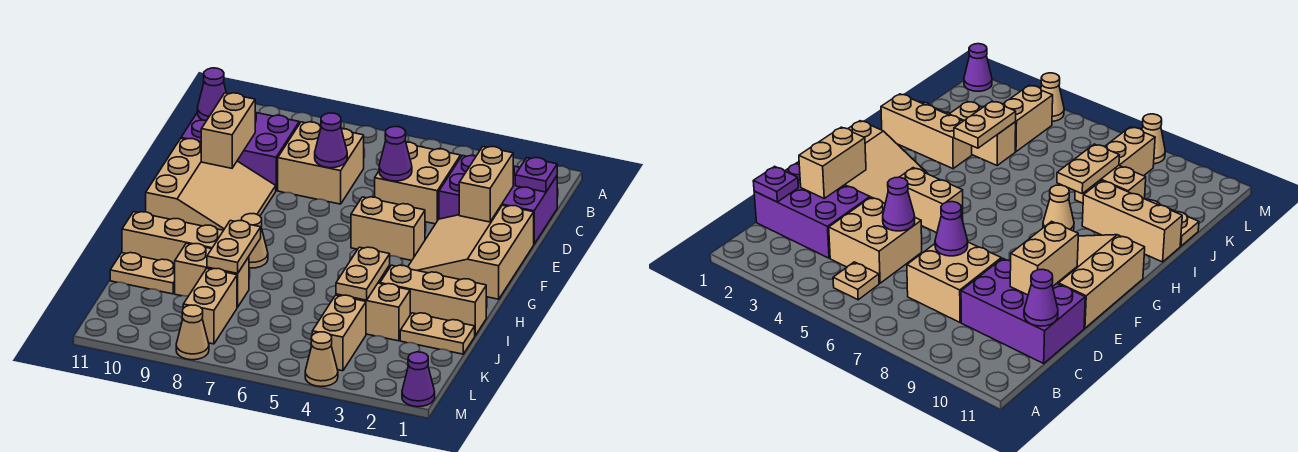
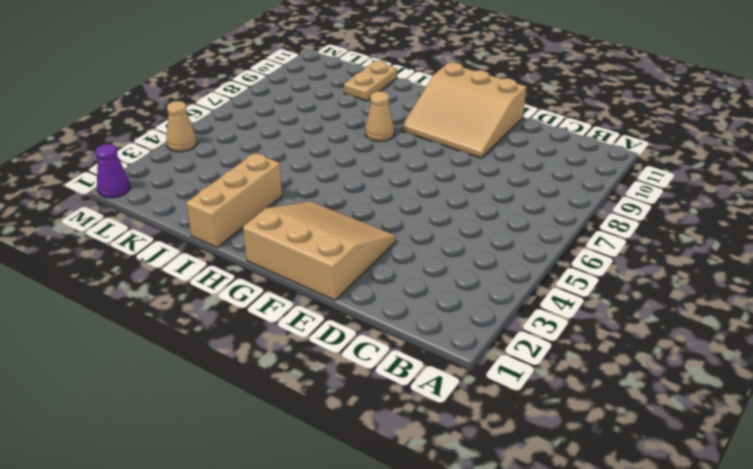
none -> tan 1x1 plate [833,262,879,300]
none -> purple 2x3 brick [439,155,557,244]
none -> tan 2x2 brick [375,142,461,224]

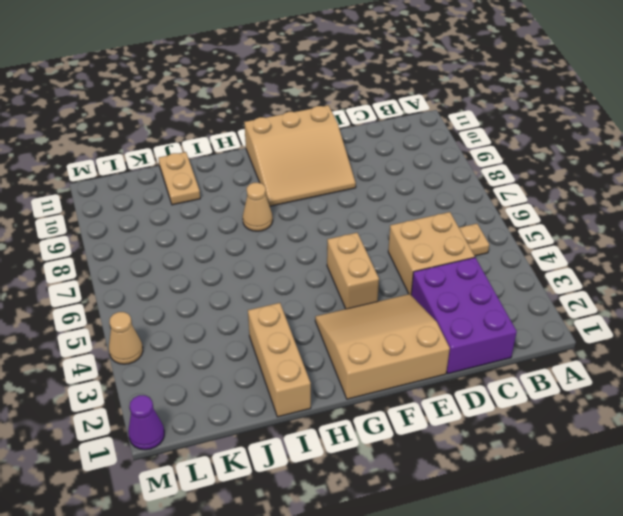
none -> tan 2x2 brick [278,122,364,204]
none -> purple 2x3 brick [181,113,299,190]
none -> tan 1x3 brick [122,212,223,264]

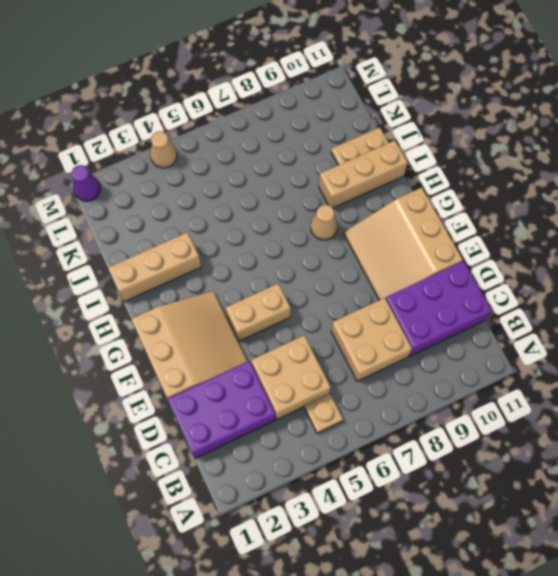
none -> tan 1x2 plate [400,313,475,354]
none -> tan 1x2 brick [336,283,410,341]
none -> tan 1x2 brick [175,243,249,307]

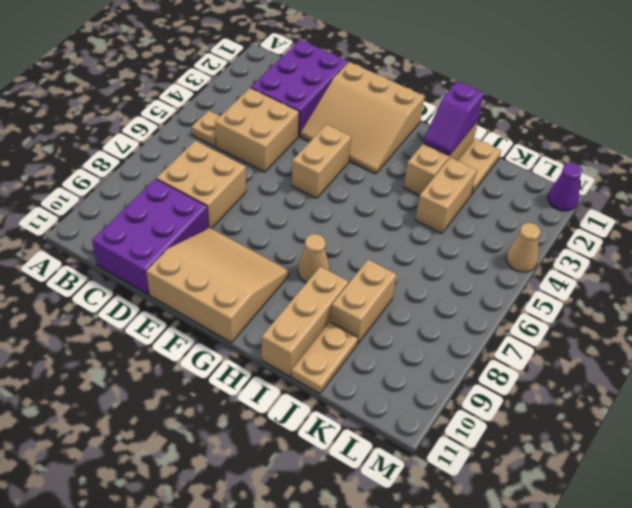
purple 1x2 slope [423,81,484,155] -> none
none -> tan 1x2 brick [312,295,366,371]
none -> tan 1x2 brick [183,268,237,344]
none -> tan 1x1 cone [176,305,209,360]

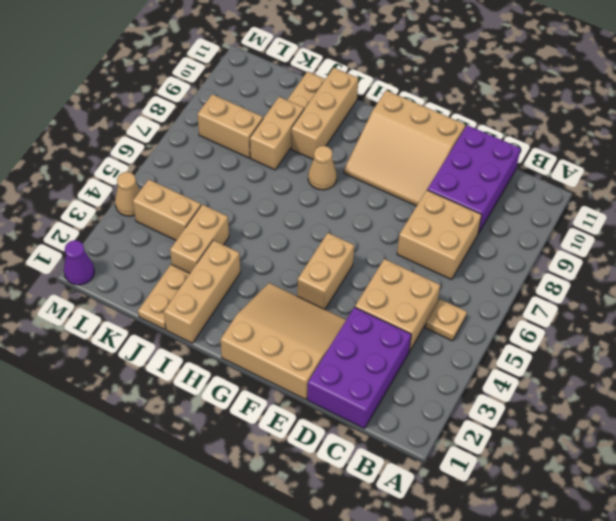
none -> tan 1x1 cone [176,305,209,360]
none -> purple 1x1 plate [515,158,557,192]
none -> purple 1x1 cone [197,68,226,121]

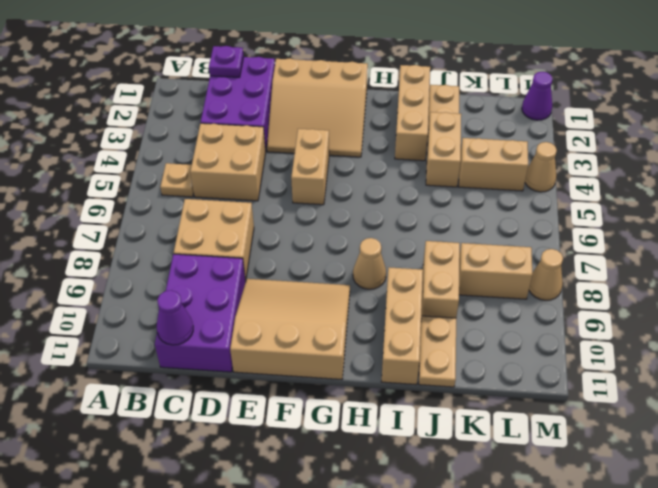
none -> tan 1x2 brick [459,147,513,222]
none -> purple 1x1 cone [379,127,412,181]
none -> purple 1x1 cone [315,113,347,168]

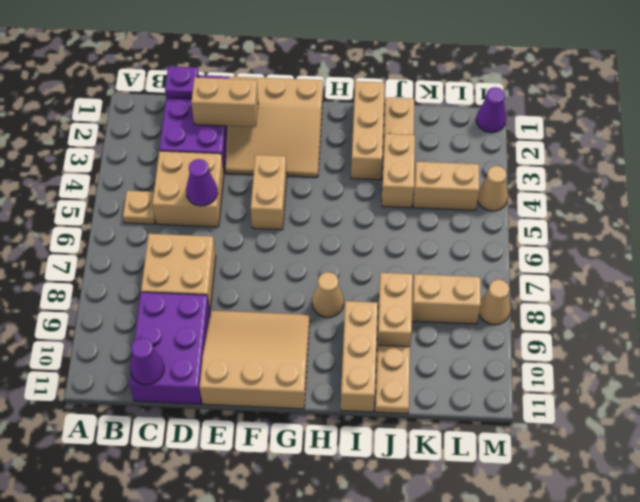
none -> purple 1x1 cone [315,113,347,168]
none -> tan 1x2 brick [201,93,255,168]
none -> tan 1x2 plate [336,247,390,300]

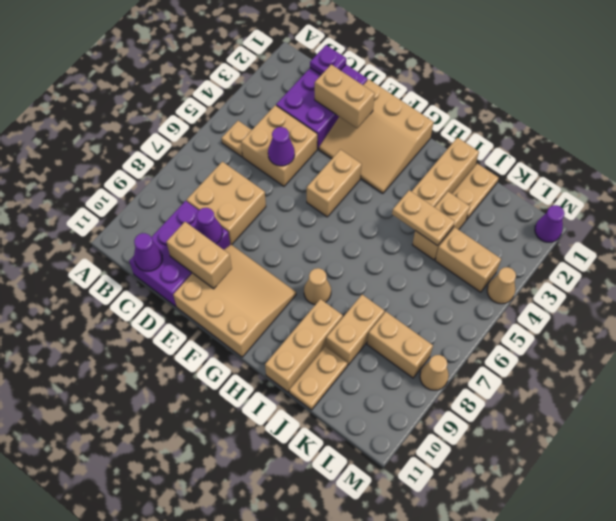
purple 1x1 cone [195,208,223,244] -> purple 1x1 cone moved to [315,113,347,168]
none -> tan 1x2 plate [207,221,261,273]

